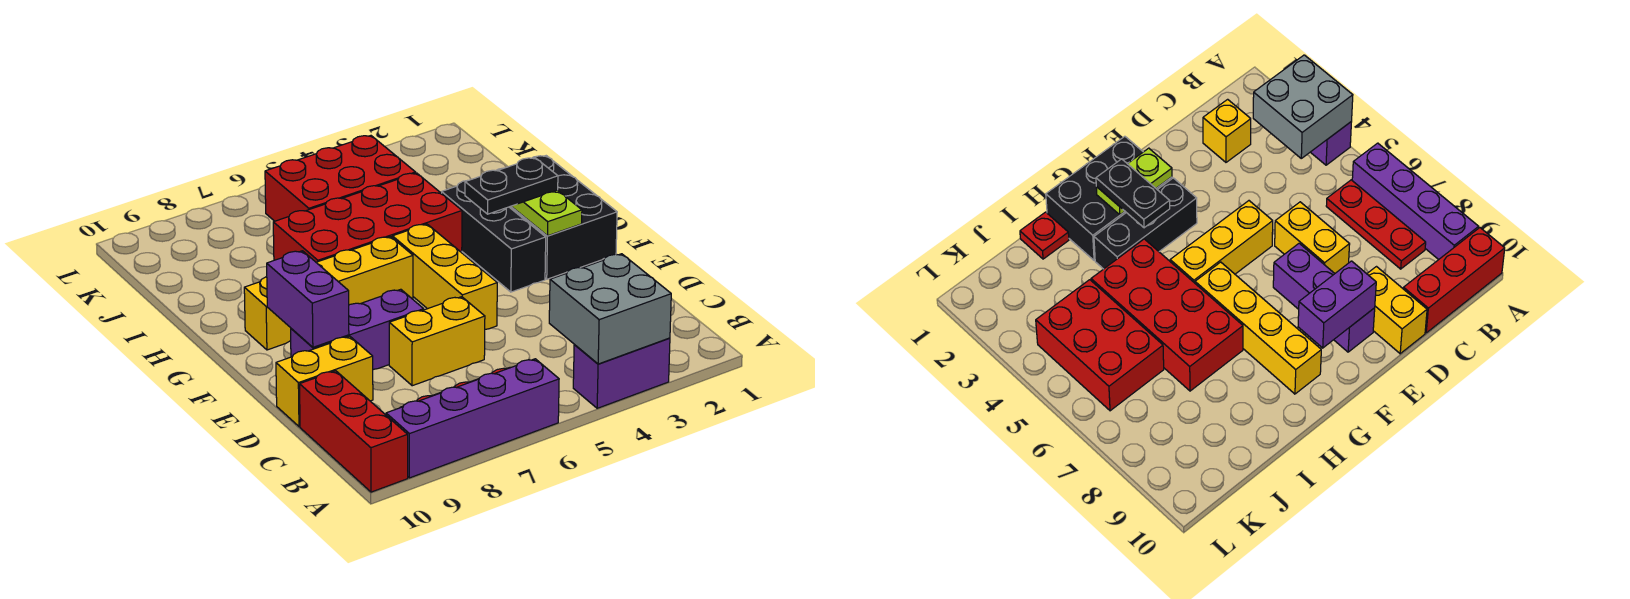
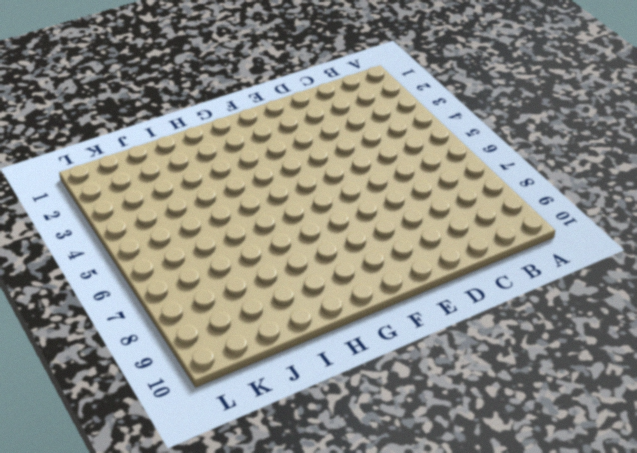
none -> purple 1x2 brick [573,338,670,408]
none -> purple 1x4 brick [386,359,559,478]
none -> red 1x3 brick [300,371,408,492]

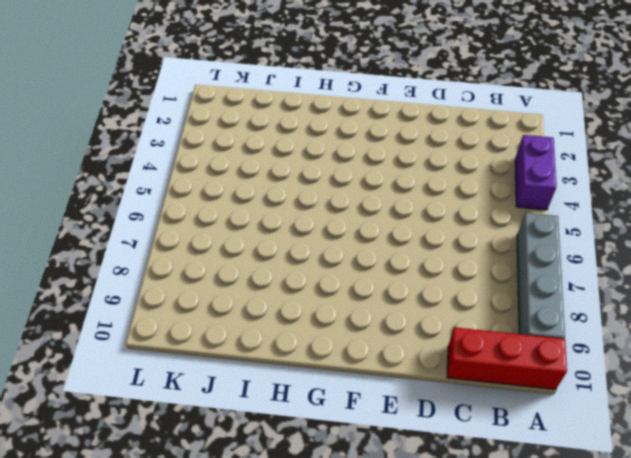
grey 1x4 brick [517,213,565,339] -> purple 1x4 brick [386,359,559,478]
none -> red 1x3 plate [1326,180,1426,269]
none -> yellow 1x1 brick [1203,99,1251,162]
none -> yellow 1x2 brick [389,297,485,386]

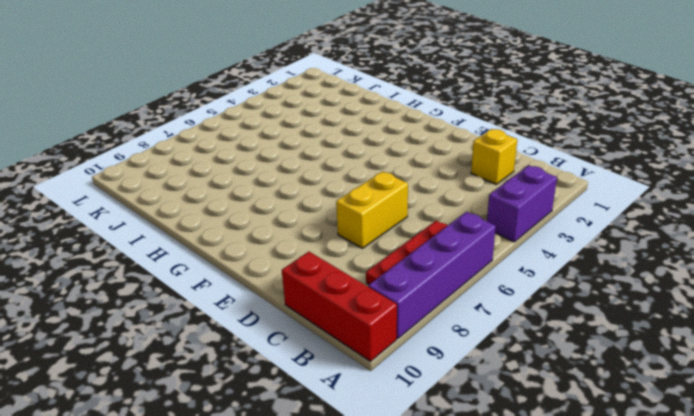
none -> yellow 1x2 brick [276,336,373,427]
none -> yellow 1x3 brick [392,224,497,329]
none -> purple 1x3 brick [291,289,424,370]

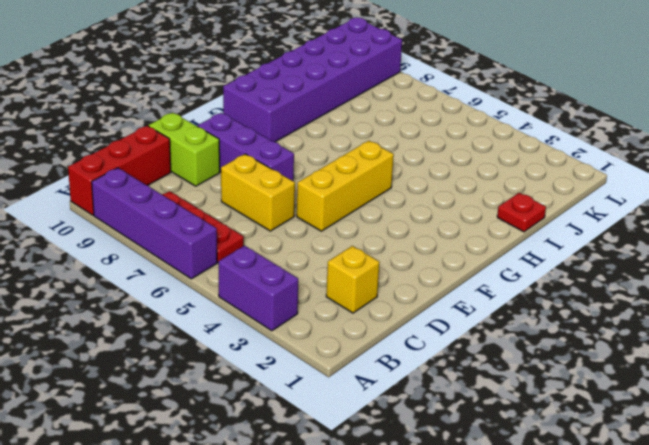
lime 1x2 brick [149,113,220,186] -> yellow 1x2 brick [276,336,373,427]
purple 2x6 brick [223,18,402,142] -> yellow 1x4 brick [244,237,413,350]
none -> black 2x3 brick [496,156,617,279]
none -> black 1x3 brick [442,181,546,292]
none -> red 2x4 brick [273,173,462,262]

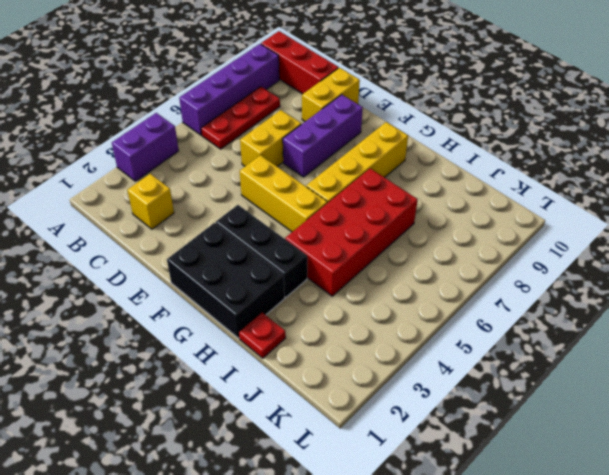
none -> red 2x3 brick [265,136,416,221]
none -> grey 2x2 brick [549,254,671,364]
none -> purple 1x2 brick [267,251,349,347]

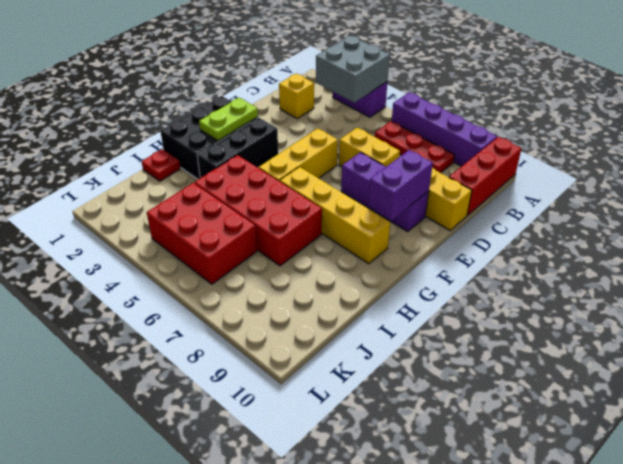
none -> black 1x2 plate [465,158,558,214]

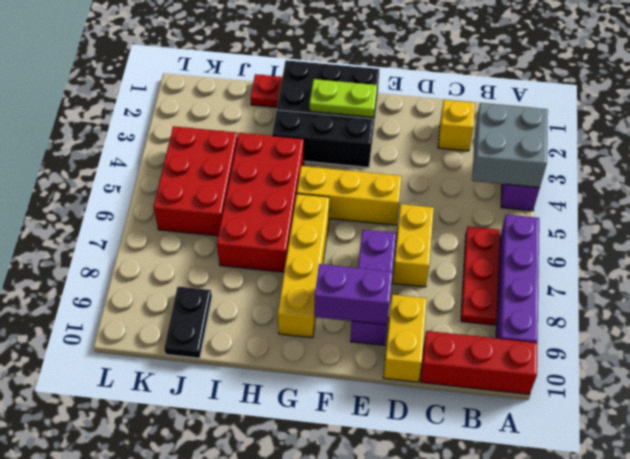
black 1x2 plate [164,287,212,358] -> black 1x2 plate moved to [465,158,558,214]

